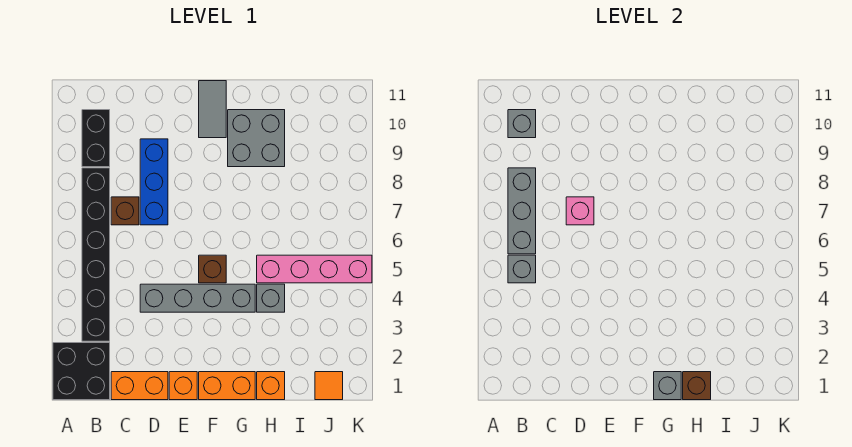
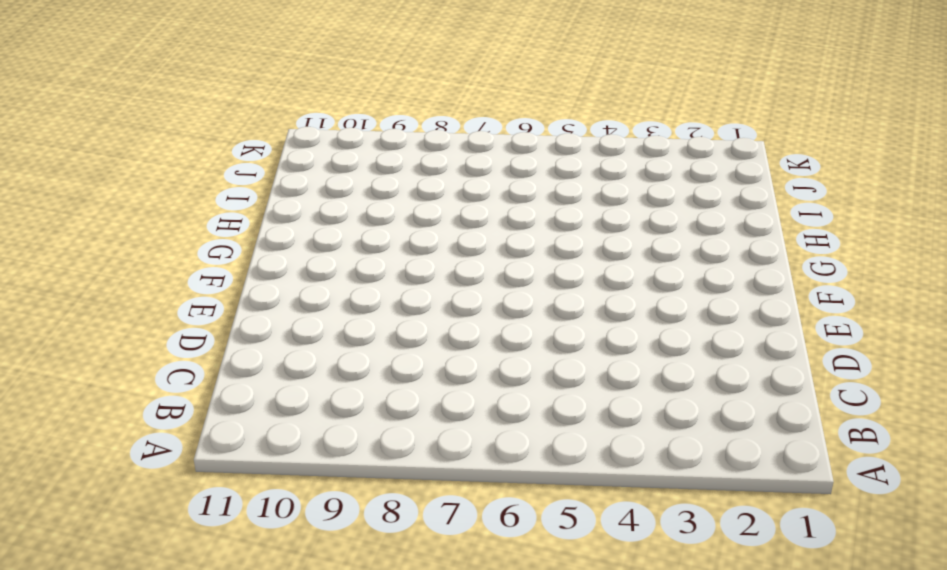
none -> black 2x2 brick [53,343,110,400]
none -> black 1x6 brick [82,168,110,341]
none -> black 1x2 brick [82,110,110,167]

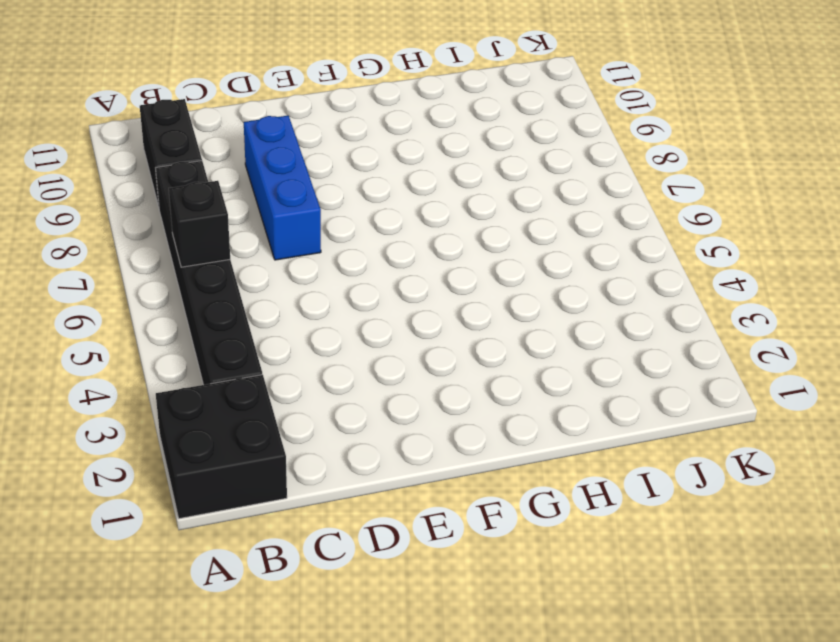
black 1x1 brick [169,181,230,267] -> grey 1x3 brick [508,168,536,254]
none -> orange 1x2 brick [111,372,168,400]
none -> brown 1x1 brick [111,197,139,225]
none -> grey 1x4 brick [140,284,255,312]

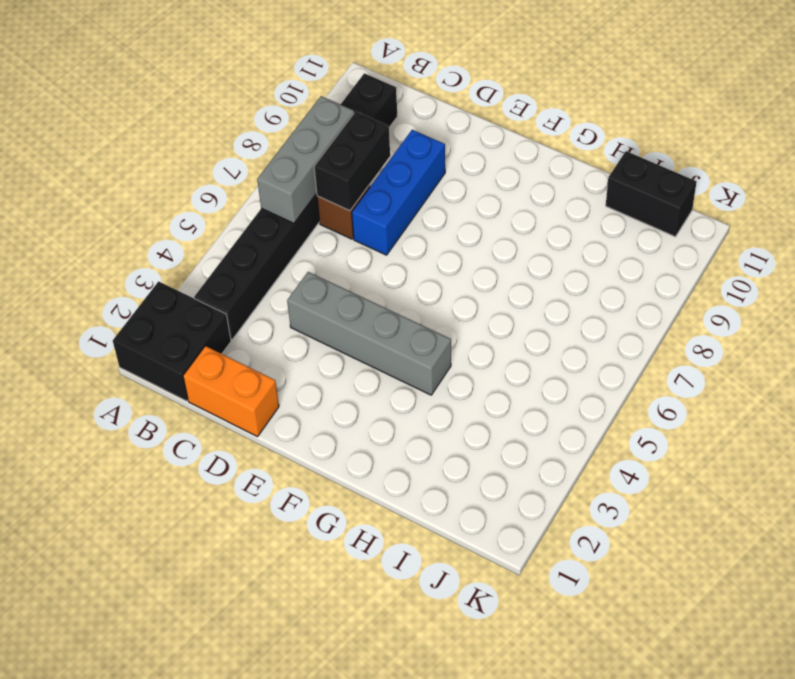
black 1x2 brick [314,111,390,211] -> none
black 1x2 brick [606,151,697,237] -> none
none -> orange 1x1 brick [169,372,197,400]
none -> orange 1x2 brick [199,372,255,400]
none -> brown 1x1 brick [199,255,226,283]

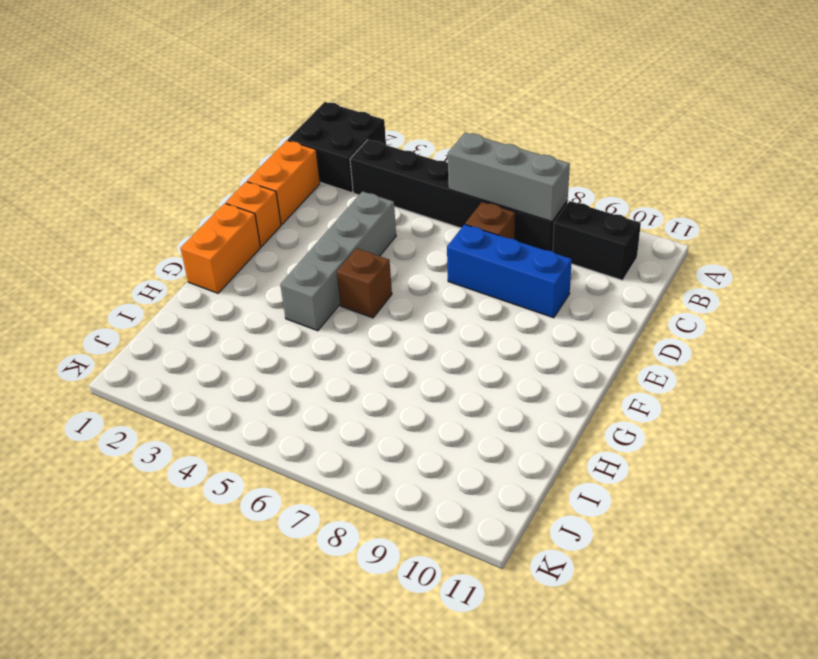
none -> grey 1x2 tile [199,81,226,138]
none -> grey 2x2 brick [228,110,285,167]
none -> orange 1x1 brick [257,372,285,400]

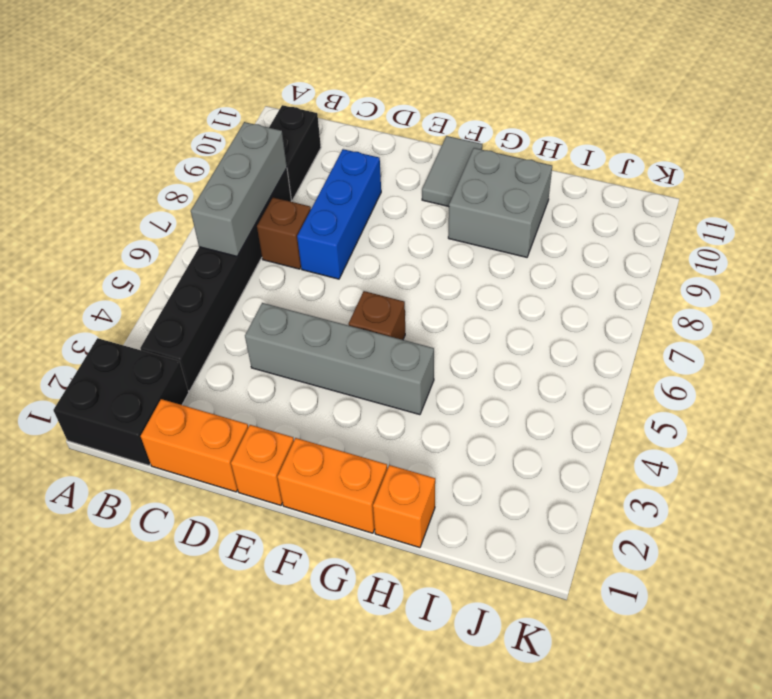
none -> grey 1x1 brick [257,284,285,312]
none -> pink 1x4 brick [257,255,372,283]
none -> orange 1x1 tile [315,372,343,400]

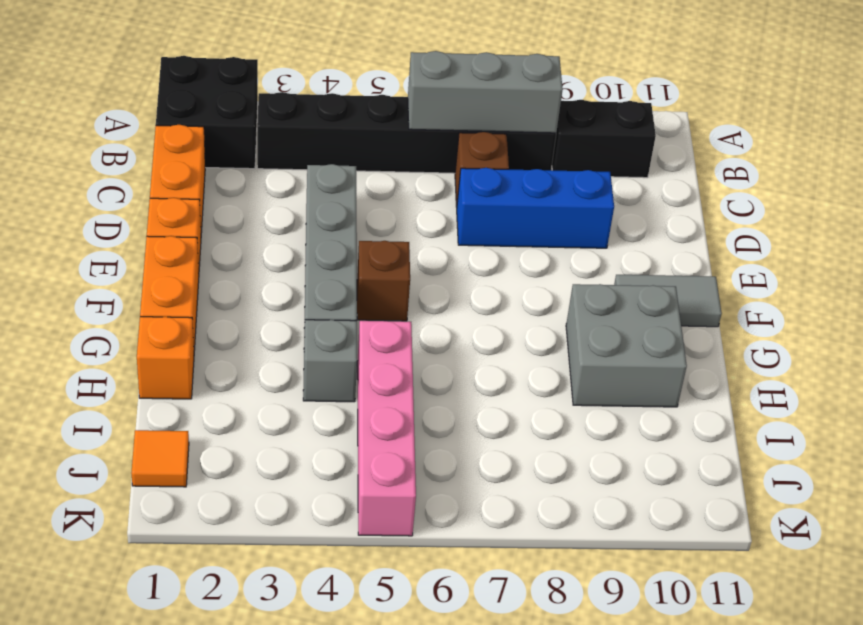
none -> grey 1x1 brick [508,255,536,283]
none -> grey 1x1 brick [508,110,536,138]
none -> pink 1x1 brick [566,197,594,225]

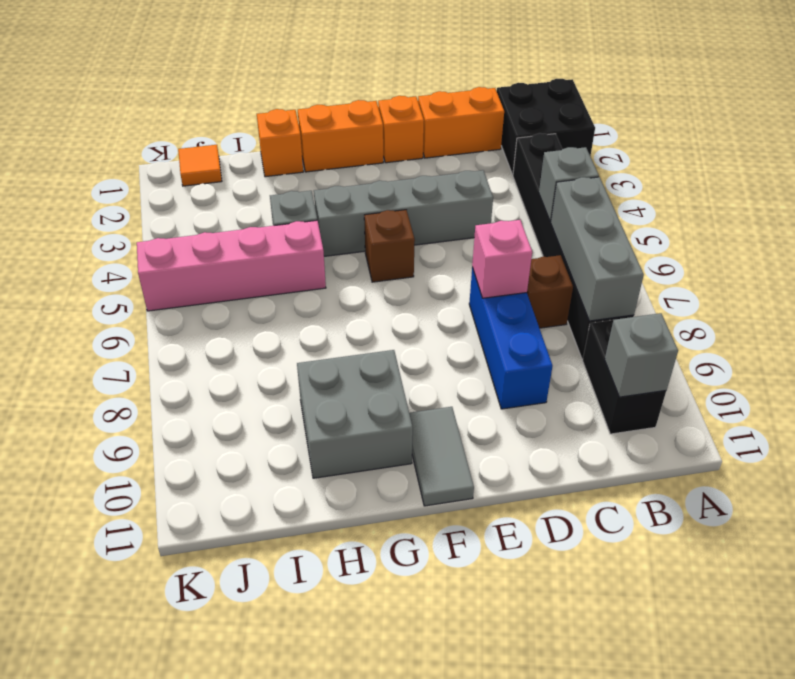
none -> grey 1x1 brick [654,372,681,400]
none -> brown 1x1 brick [683,372,711,400]

